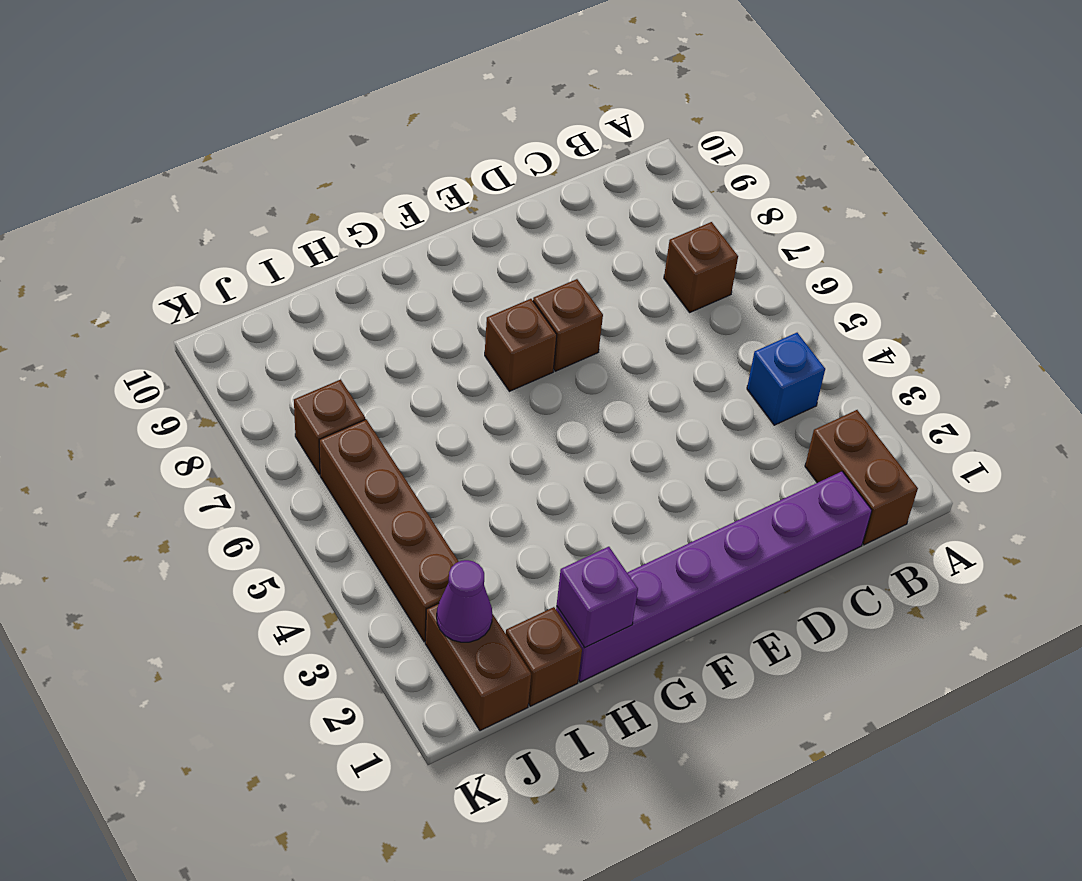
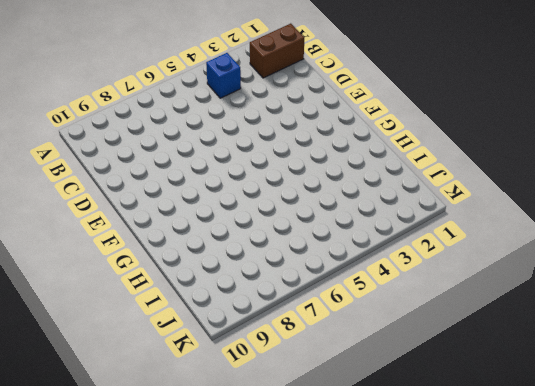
none -> brown 1x1 brick [664,222,738,312]
none -> purple 1x6 brick [556,471,872,682]
none -> brown 1x1 brick [533,279,603,371]

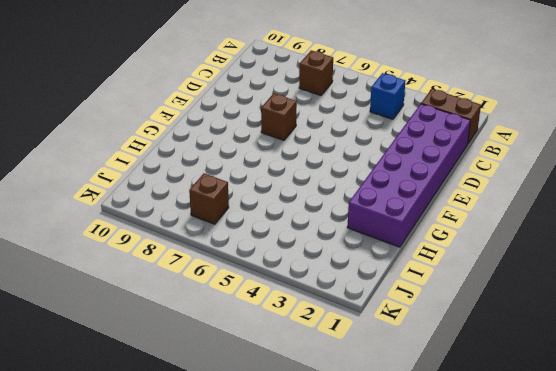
purple 2x6 brick [347,104,471,247] -> purple 1x6 brick [556,471,872,682]
none -> brown 1x1 brick [485,299,557,391]
none -> brown 1x1 brick [506,607,582,706]
none -> brown 1x2 brick [425,604,531,731]

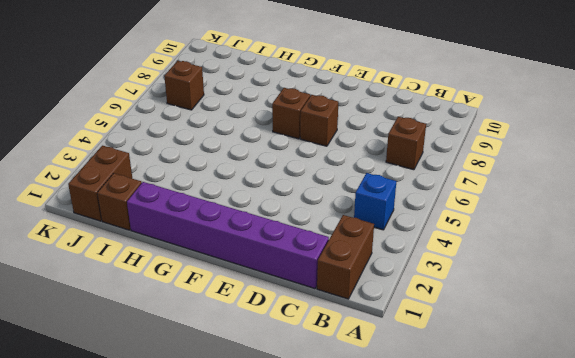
none -> brown 1x4 brick [319,419,459,642]
none -> purple 1x1 brick [557,547,638,647]
none -> purple 1x1 cone [437,560,492,642]

